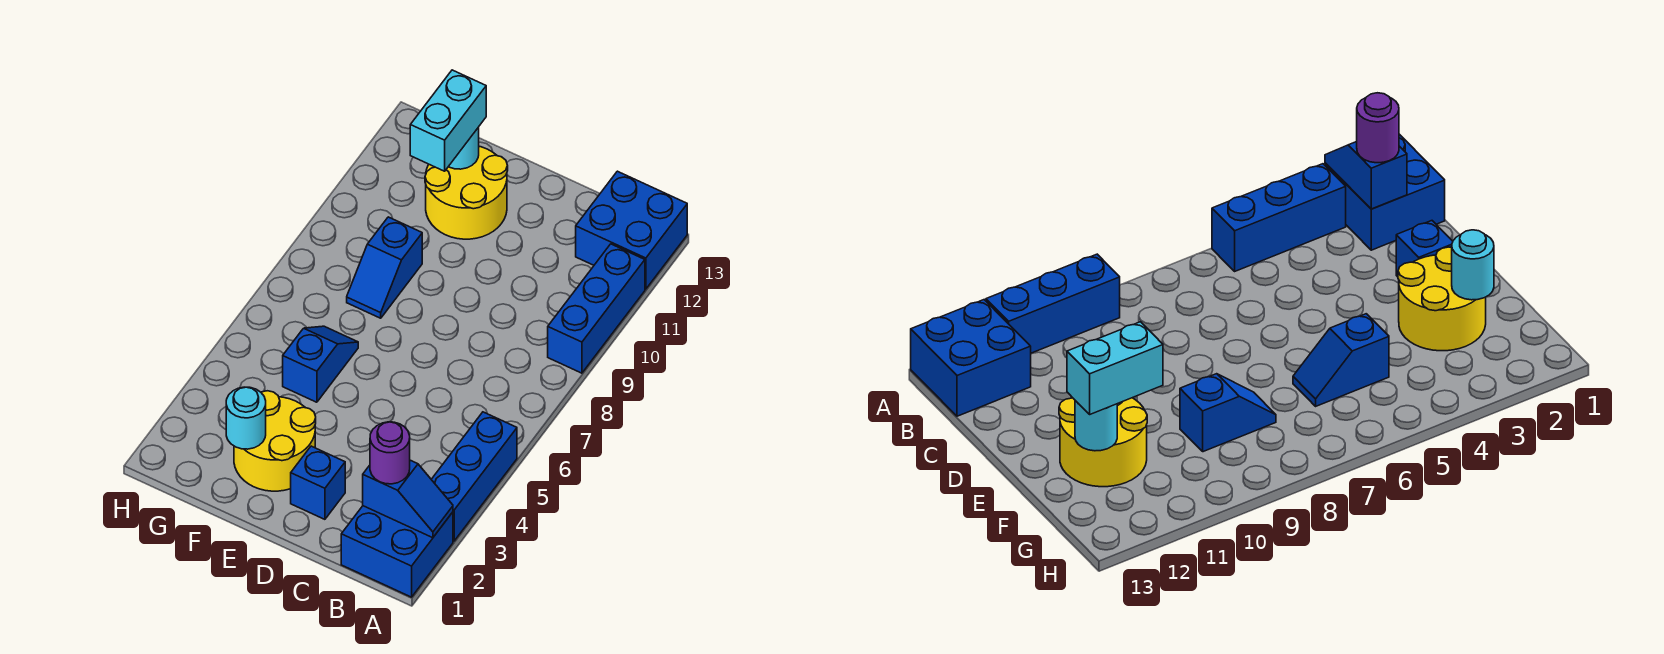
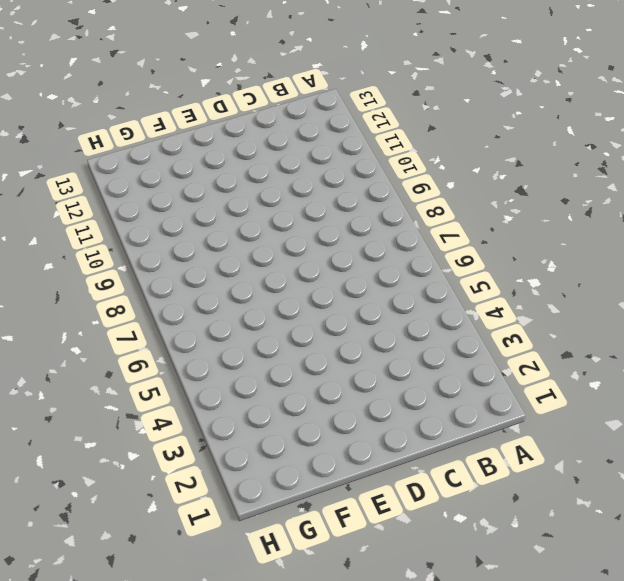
none -> blue 2x2 brick [341,506,453,597]
none -> blue 1x3 brick [431,412,517,541]
none -> blue 1x3 brick [548,244,645,373]

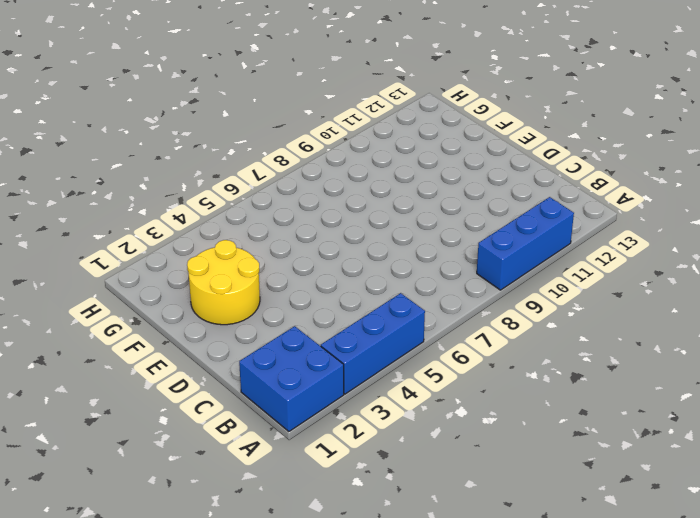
none -> blue 2x2 brick [576,171,687,289]
none -> blue 1x1 brick [291,446,345,519]
none -> yellow 2x2 round brick [425,146,508,239]

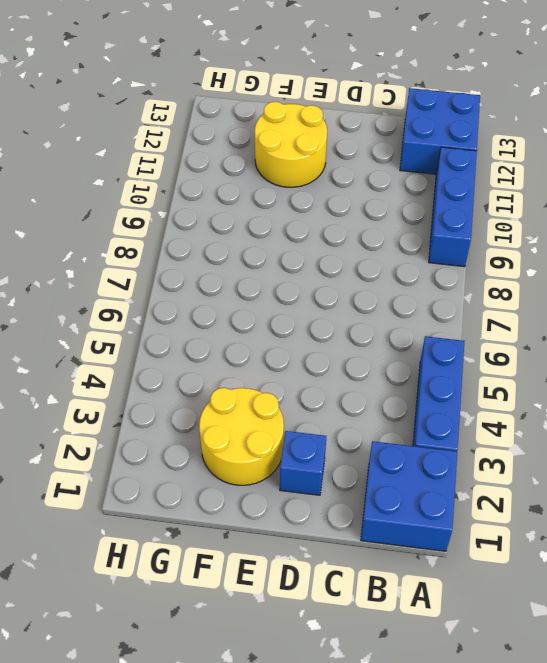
none -> blue 1x2 slope [283,326,358,402]
none -> blue 1x2 slope [347,217,422,318]
none -> blue 1x2 slope [363,460,453,538]

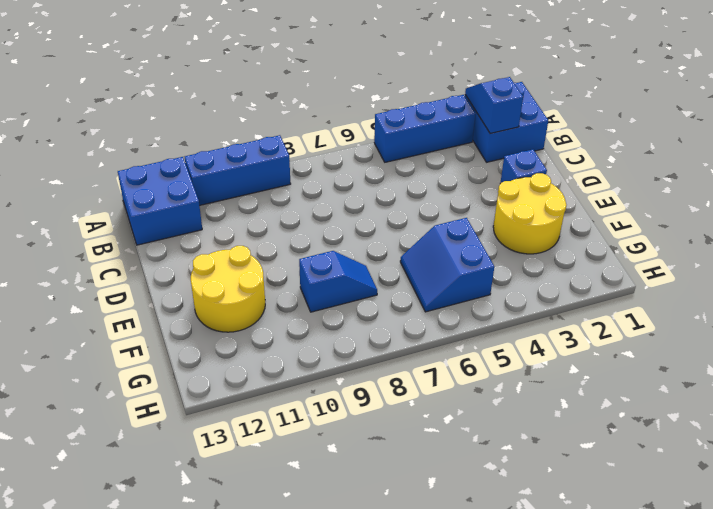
blue 2x2 slope [400,218,494,312] -> blue 1x2 slope [283,326,358,402]
none -> cyan 1x1 round brick [226,387,266,449]
none -> cyan 1x1 round brick [448,127,479,169]
none -> purple 1x1 round brick [370,422,410,484]

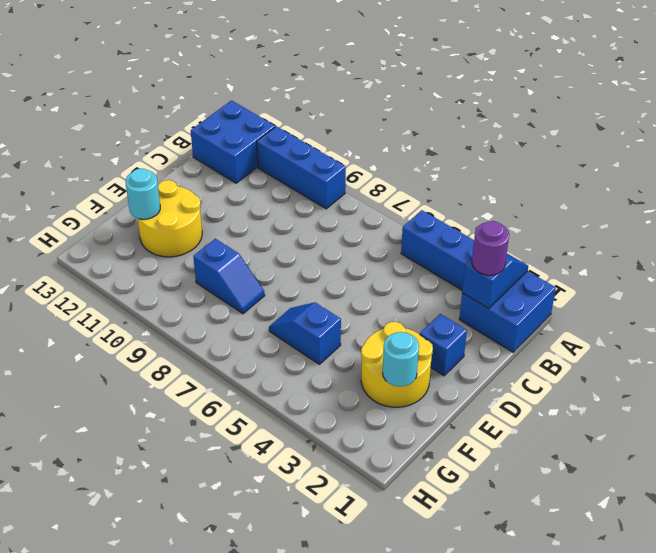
none -> cyan 1x2 brick [410,70,486,171]

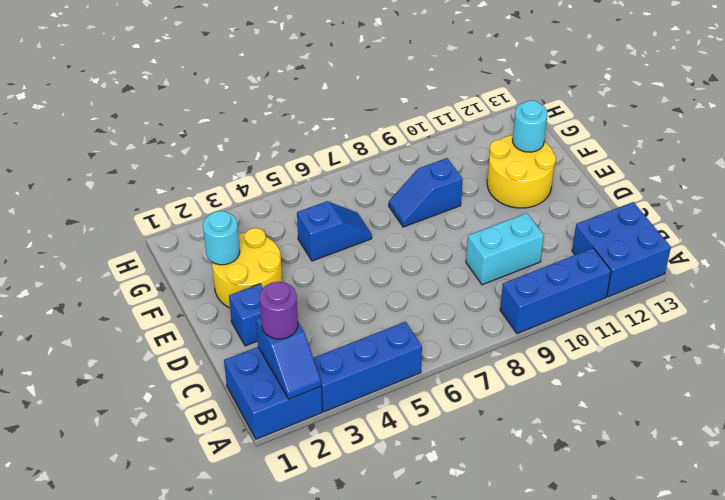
cyan 1x2 brick [466,213,544,285] -> cyan 1x2 brick moved to [410,70,486,171]

